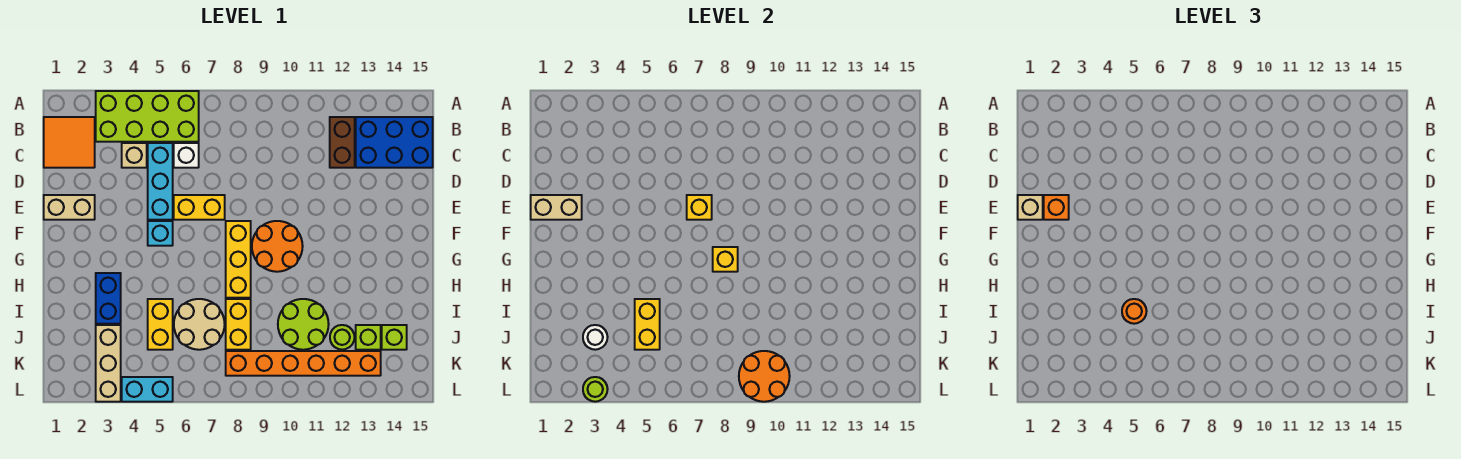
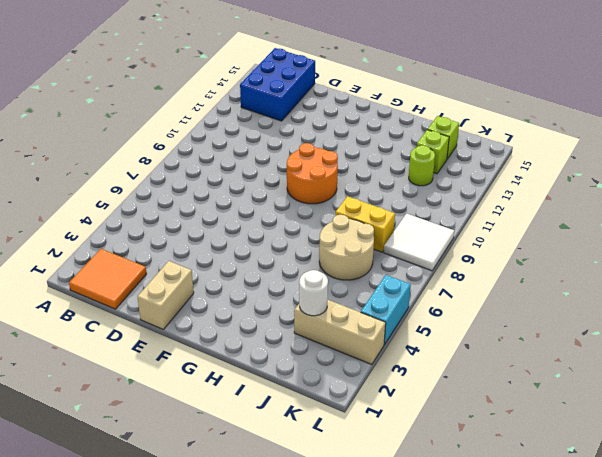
white 2x2 tile [384,213,454,271] -> orange 1x6 brick [226,351,381,376]
none -> lime 2x4 brick [96,91,199,142]
none -> brown 1x2 brick [330,117,355,168]
none -> tan 1x1 brick [122,143,147,168]
none -> cyan 1x3 brick [148,143,173,220]

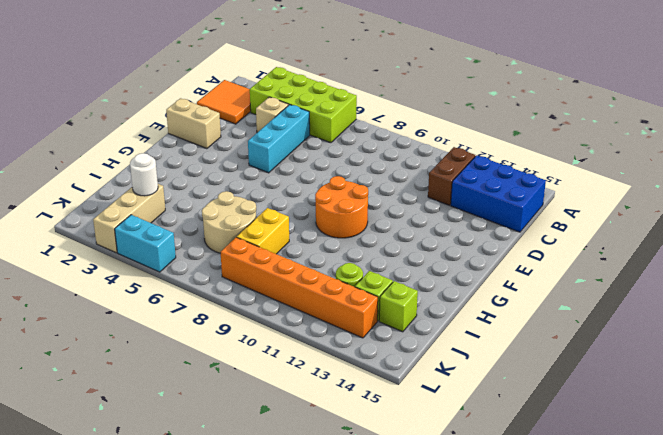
none -> white 1x1 brick [174,143,199,168]
none -> yellow 1x2 brick [174,195,225,220]
none -> cyan 1x1 brick [148,221,173,246]
none -> yellow 1x3 brick [226,221,251,298]

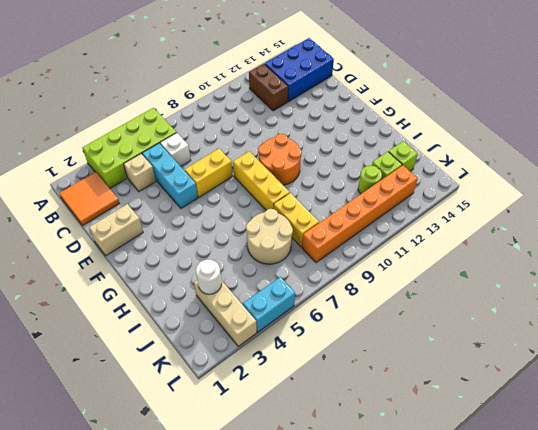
none -> cyan 1x1 brick [148,221,173,246]
none -> blue 1x2 brick [96,273,121,324]
none -> yellow 1x2 brick [148,299,173,350]
none -> lime 2x2 round brick [278,299,329,350]

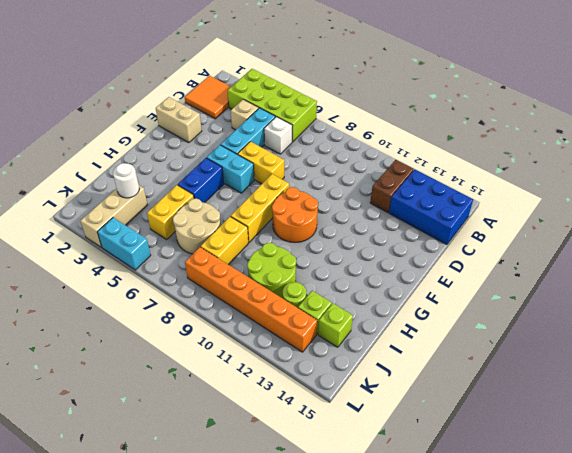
cyan 1x2 brick [207,145,254,193] -> cyan 1x1 brick [148,221,173,246]
blue 1x2 brick [178,158,224,203] -> blue 1x2 brick moved to [96,273,121,324]
none -> tan 1x2 brick [531,195,582,220]
none -> yellow 1x1 brick [687,195,712,220]
none -> yellow 1x1 brick [713,247,738,272]
none -> yellow 1x2 brick [635,299,660,350]

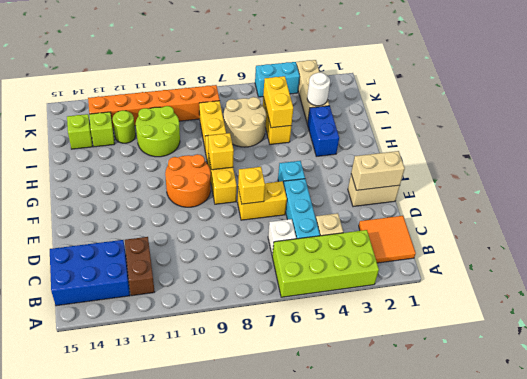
none -> orange 2x2 round brick [739,351,790,402]
none -> lime 1x1 round brick [583,377,608,402]
none -> tan 1x1 brick [1018,195,1043,220]
none -> orange 1x1 brick [1044,195,1069,220]

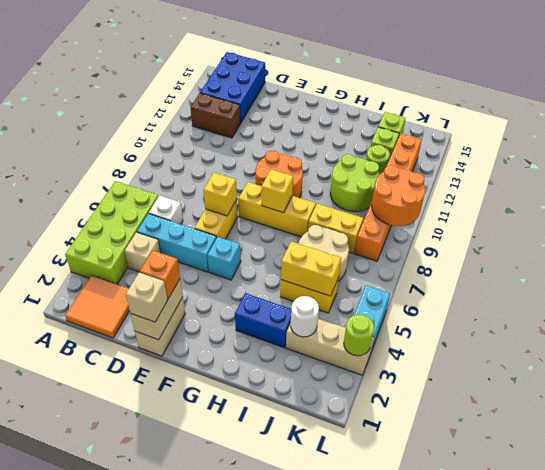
none -> orange 1x1 round brick [1122,299,1147,324]

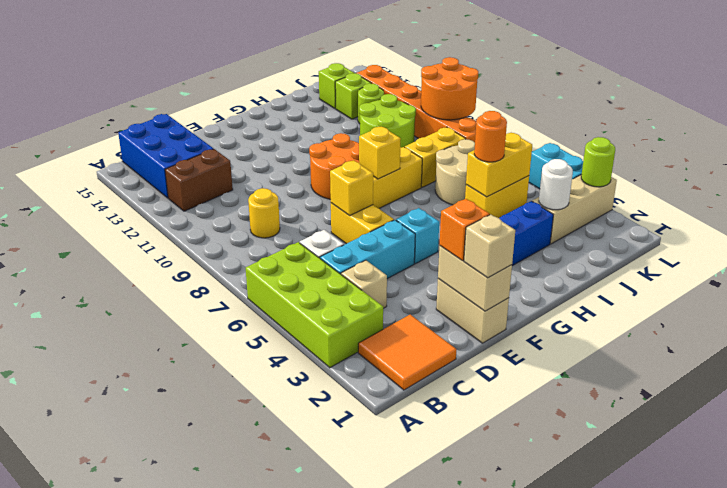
yellow 1x1 round brick [248,188,280,238] -> none

